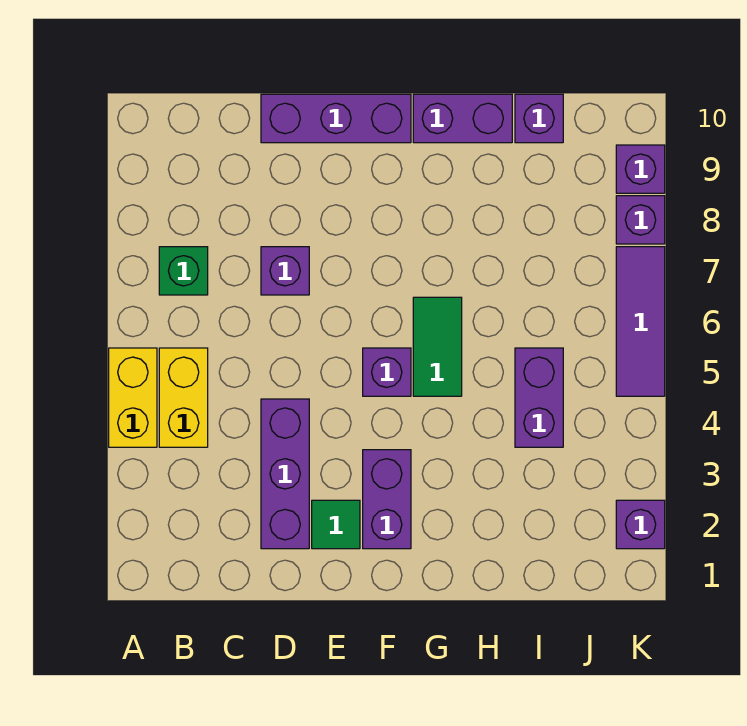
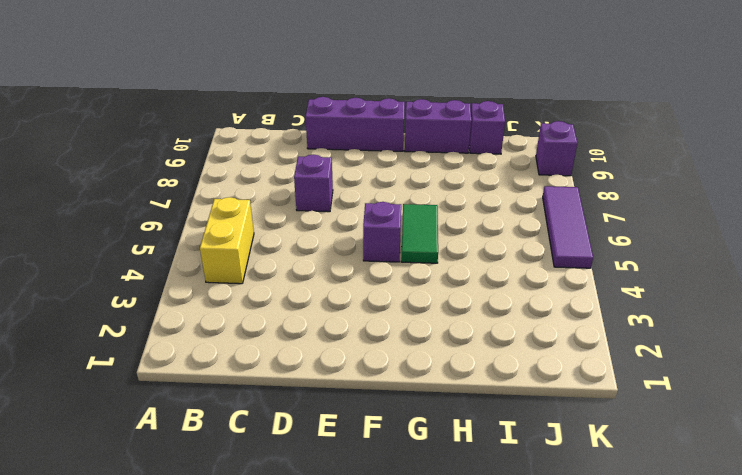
none -> yellow 1x2 brick [109,348,157,447]
none -> green 1x1 brick [159,247,208,295]
none -> purple 1x3 brick [261,399,309,549]

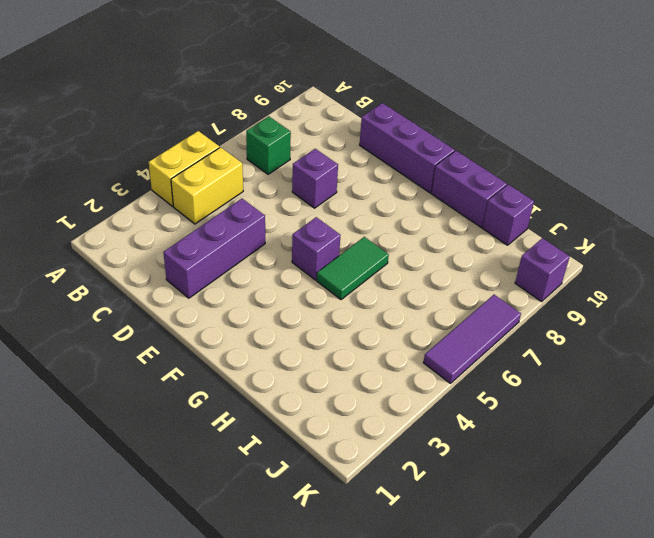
none -> green 1x1 tile [312,500,360,549]
none -> purple 1x2 brick [363,450,411,549]
none -> purple 1x2 brick [515,348,563,447]

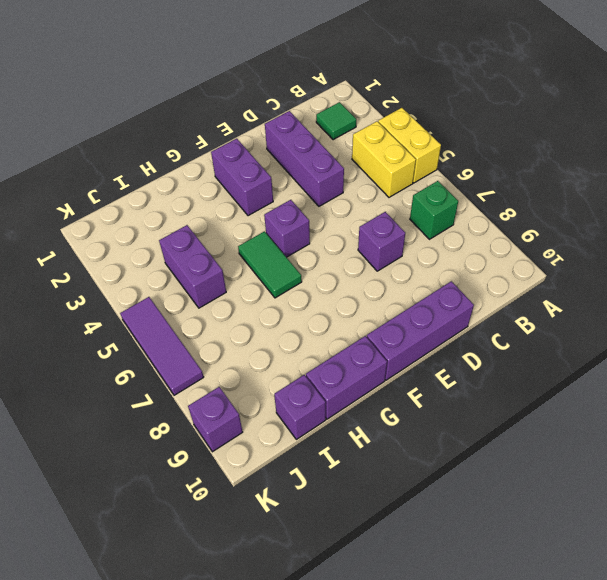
green 1x1 tile [316,102,356,140] -> green 1x1 tile moved to [312,500,360,549]
none -> purple 1x1 brick [616,500,665,549]
none -> purple 1x1 brick [616,196,665,244]

